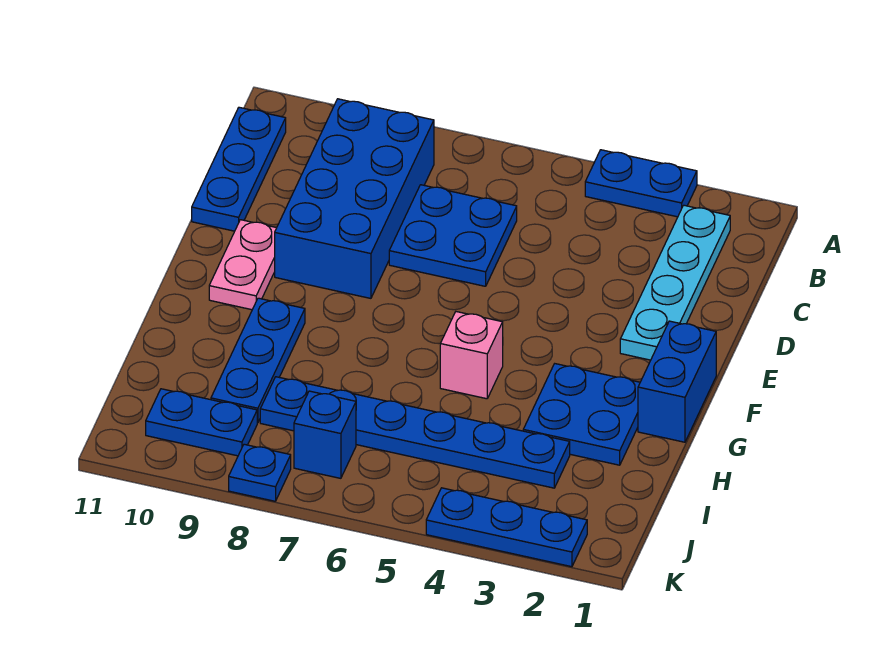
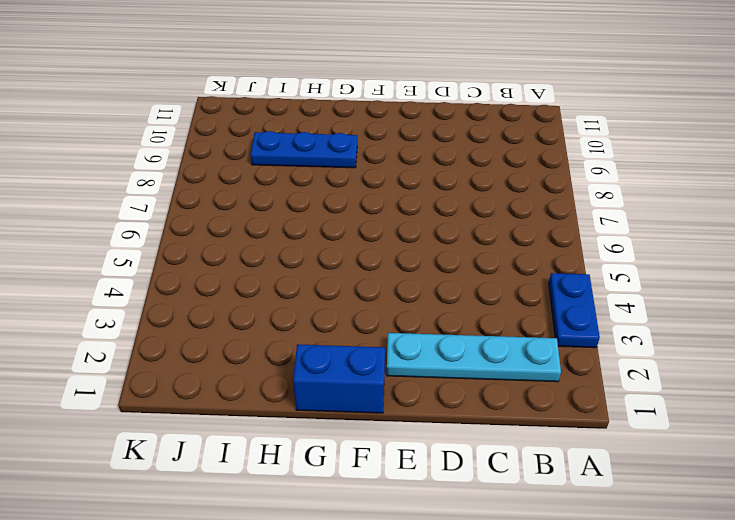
none -> blue 2x4 brick [275,99,434,298]
none -> blue 1x3 plate [192,107,286,231]
none -> blue 2x2 plate [389,185,517,286]

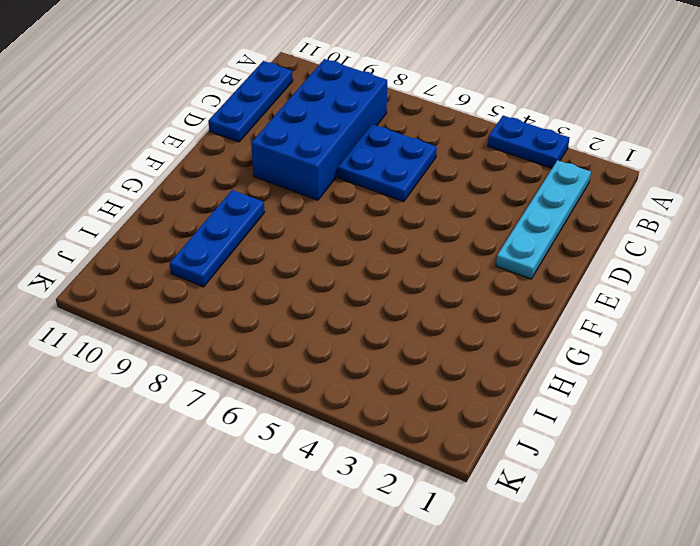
none -> pink 1x2 plate [209,220,276,310]
none -> blue 1x2 brick [638,321,716,442]
none -> blue 2x2 plate [523,364,640,465]

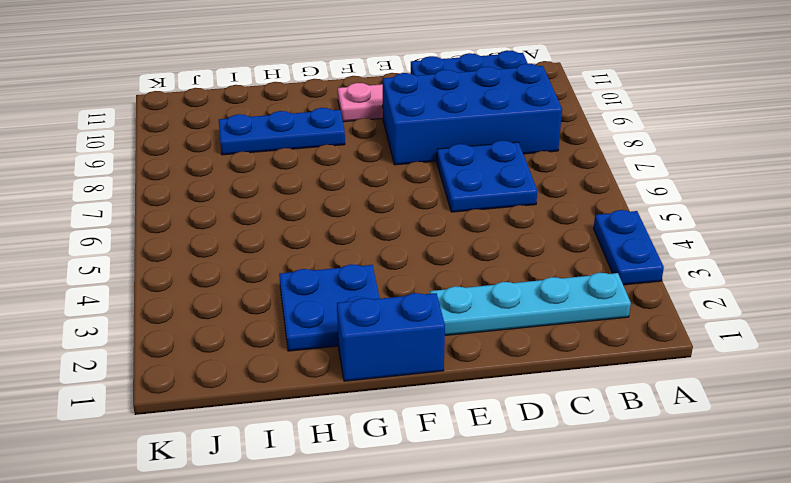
none -> pink 1x1 brick [440,312,503,399]
none -> blue 1x6 plate [260,377,570,488]
none -> blue 1x1 brick [294,391,356,478]

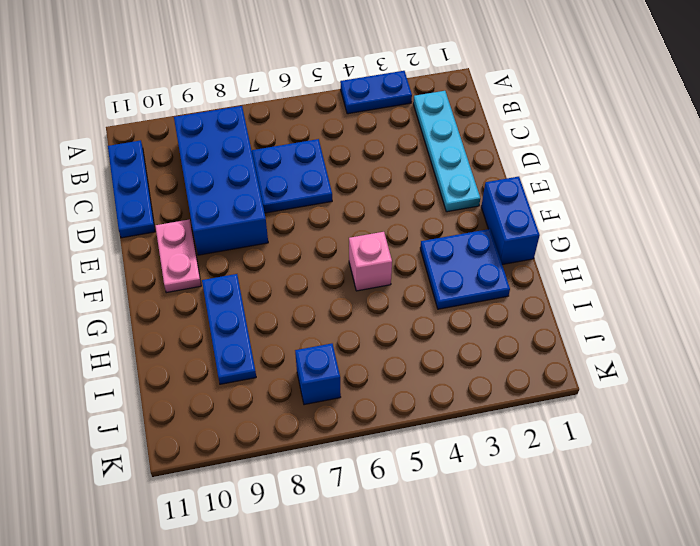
none -> blue 1x6 plate [260,377,570,488]
none -> blue 1x2 plate [146,389,257,456]
none -> blue 1x3 plate [426,488,587,567]

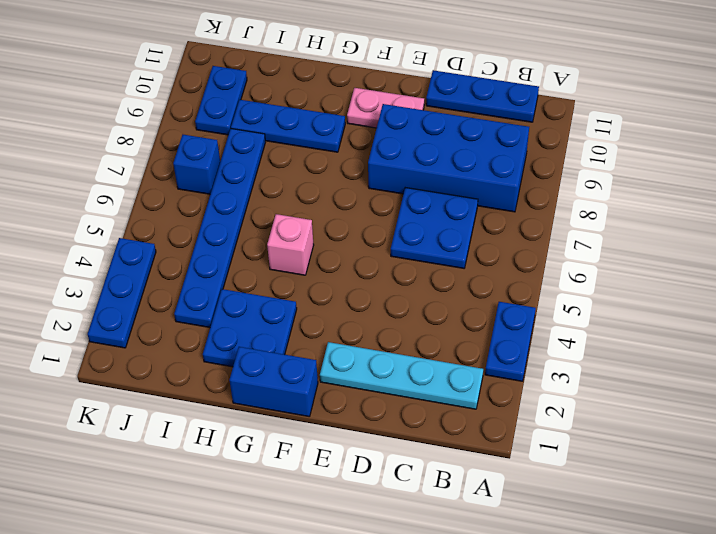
none -> blue 1x1 plate [229,444,291,501]

